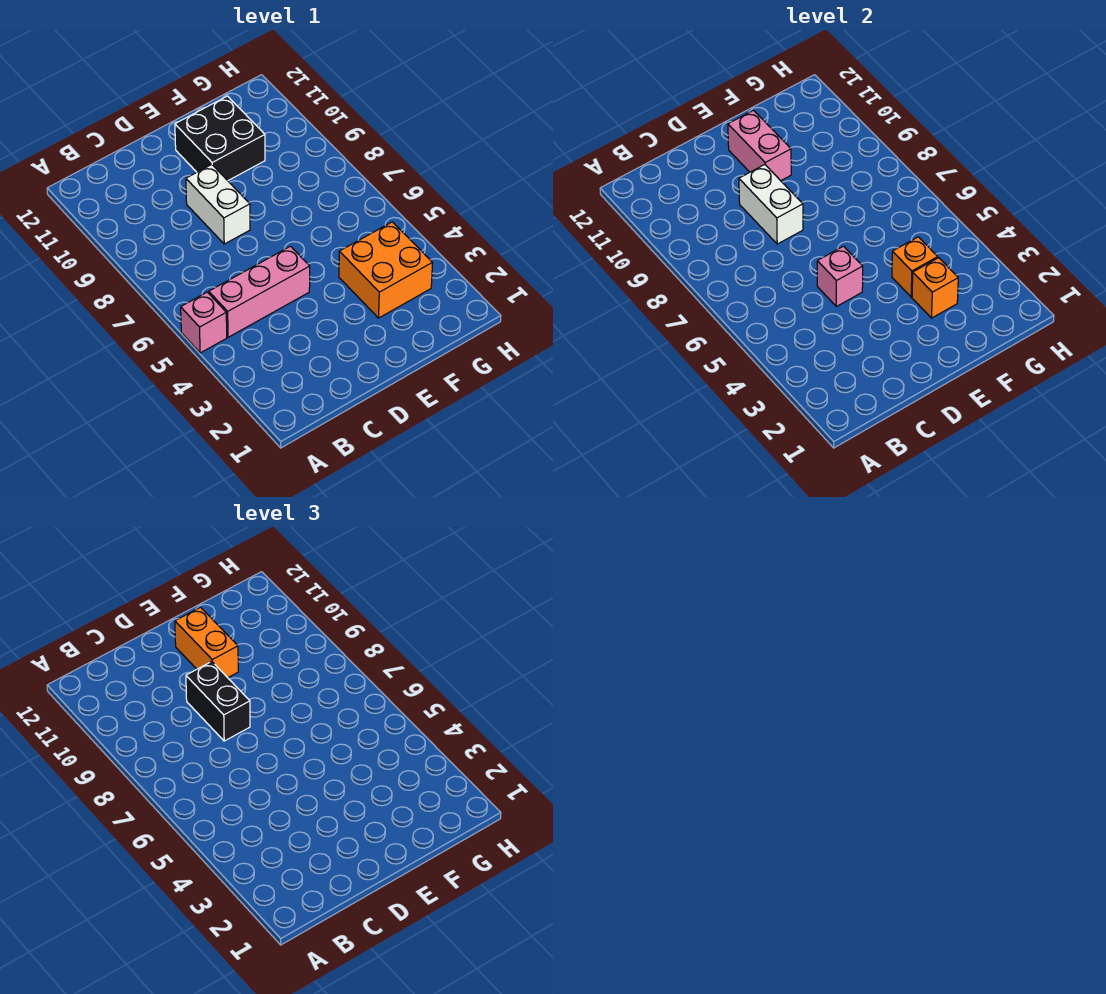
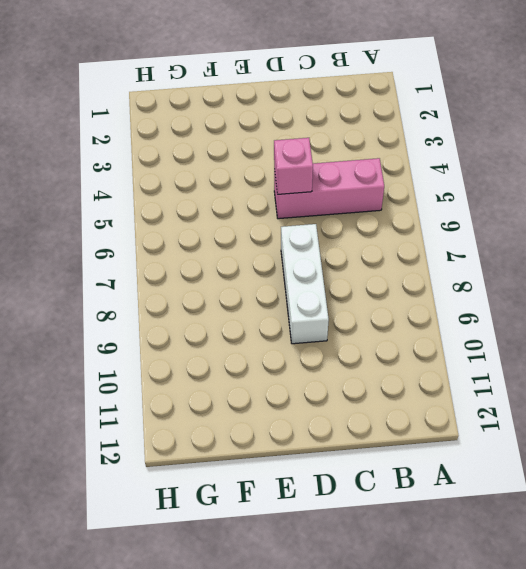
white 1x3 brick [281,224,329,344] -> white 1x2 brick [186,165,250,244]
none -> pink 1x1 brick [181,292,227,353]
none -> black 2x2 brick [175,96,265,181]
none -> orange 2x2 brick [339,222,432,318]

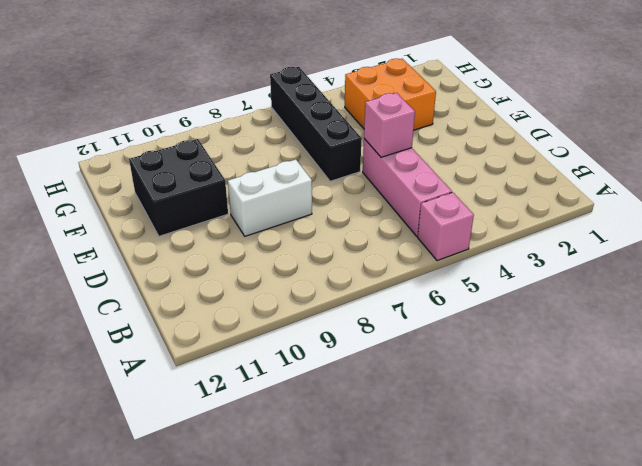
black 1x4 brick [270,67,361,181] -> none
none -> white 1x2 brick [739,165,803,244]
none -> pink 1x2 brick [728,110,791,181]
none -> orange 1x1 brick [912,258,958,318]

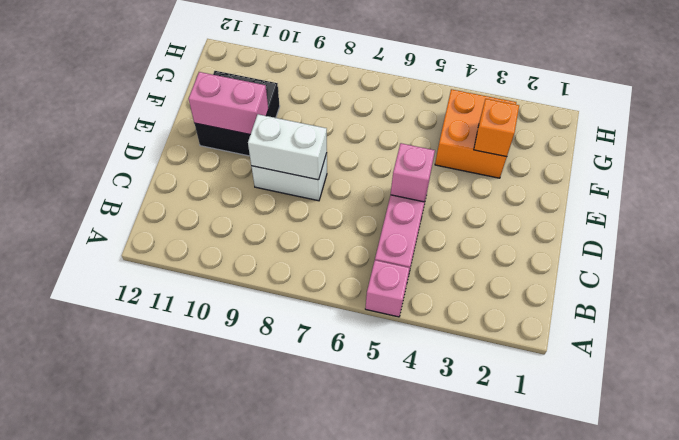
none -> orange 1x1 brick [892,237,938,297]
none -> black 1x2 brick [186,662,250,741]
none -> orange 1x2 brick [175,607,238,678]

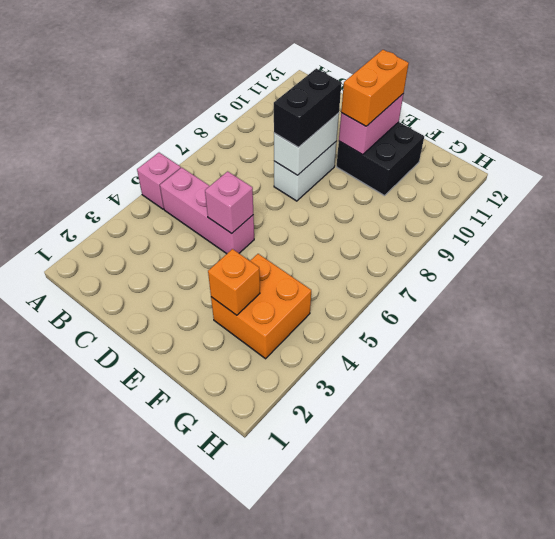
none -> orange 1x1 brick [892,237,938,297]

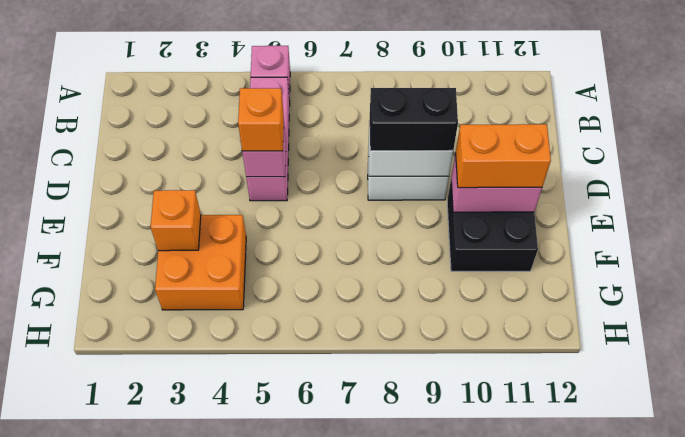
orange 1x1 brick [238,88,284,151] -> orange 1x1 brick moved to [892,237,938,297]

